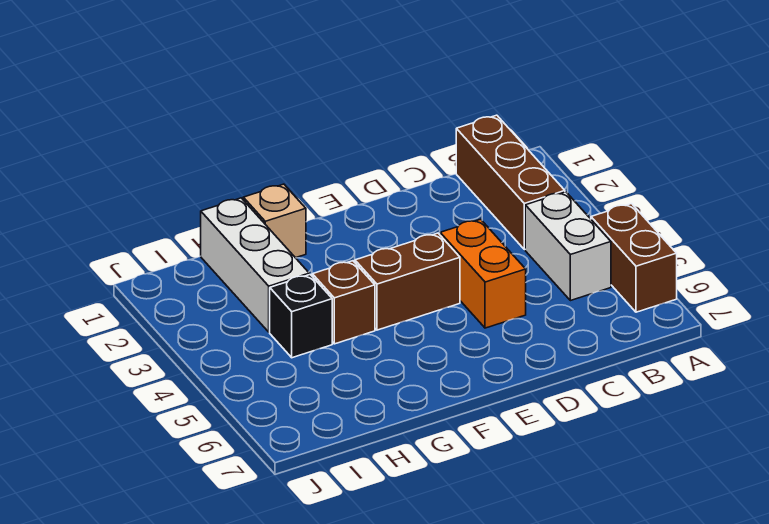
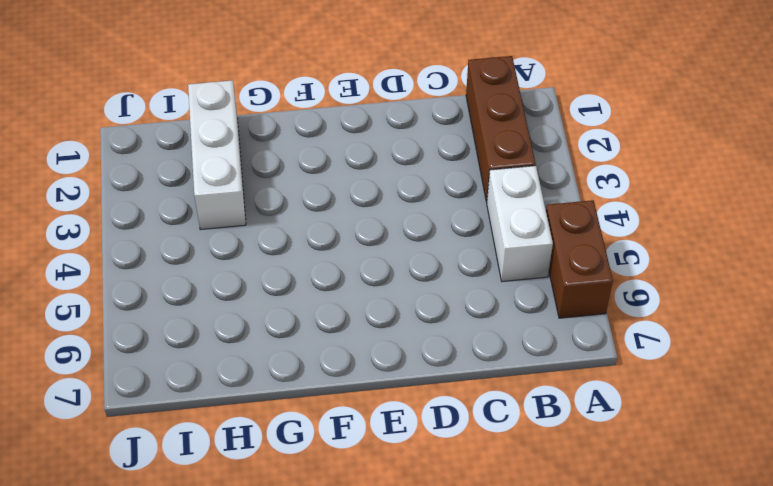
none -> orange 1x2 brick [440,219,526,328]
none -> brown 1x2 brick [355,233,460,330]

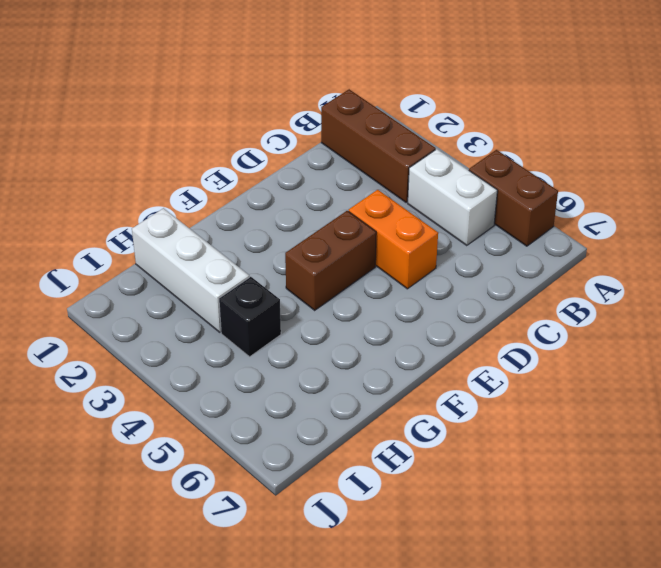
none -> tan 1x1 brick [243,184,306,258]
none -> brown 1x1 brick [312,261,375,344]

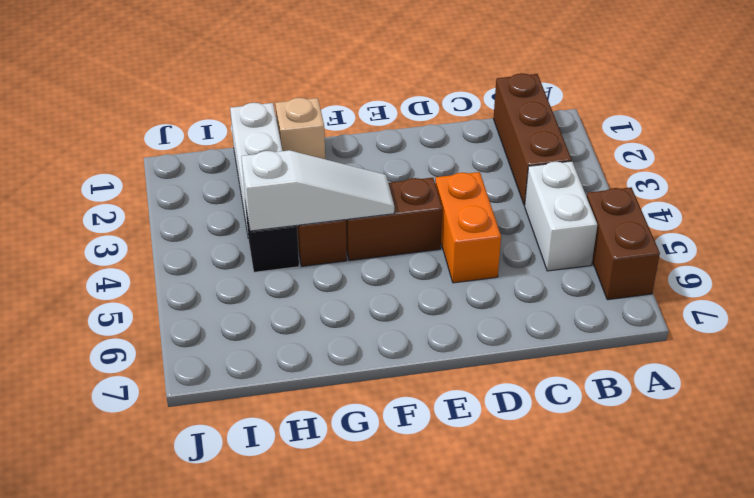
white 1x3 slope [241,150,394,231] -> none

